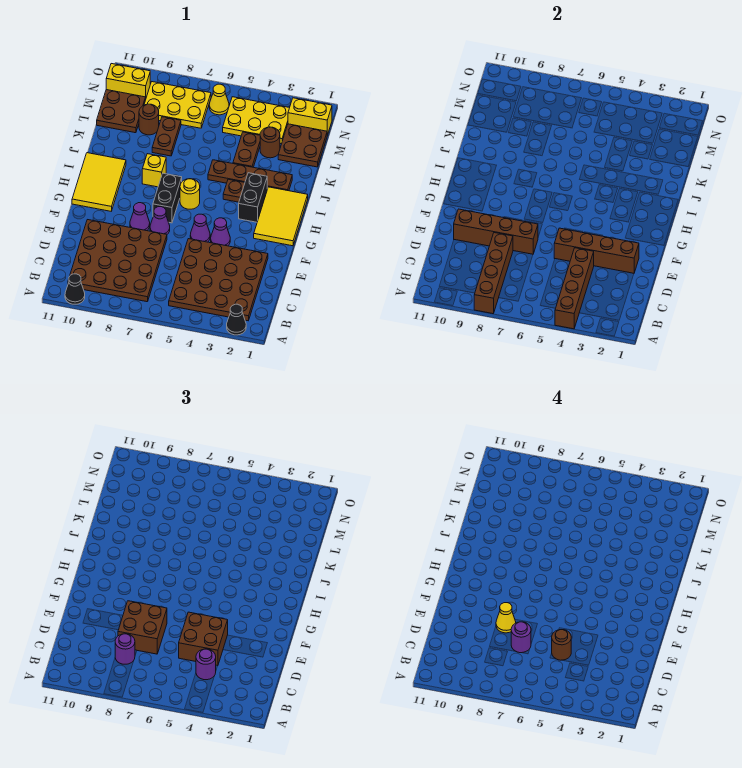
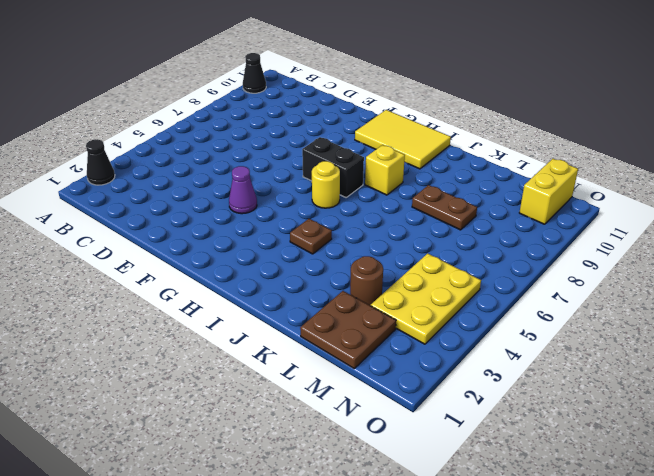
none -> brown 4x4 plate [169,239,268,321]
none -> brown 4x4 plate [68,220,167,302]
none -> purple 1x1 cone [190,214,210,242]
none -> purple 1x1 cone [150,207,170,234]

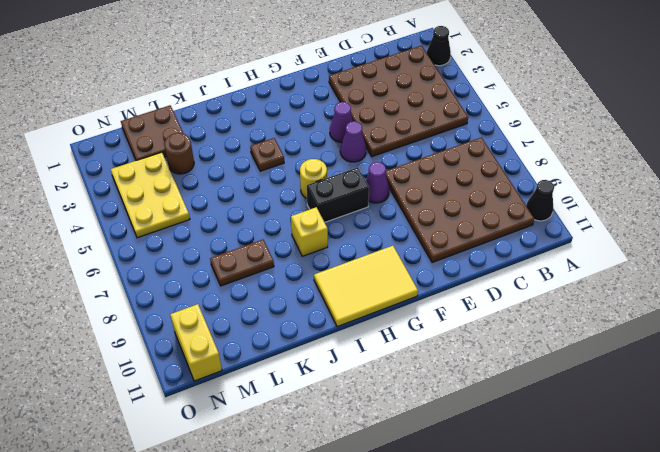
none -> purple 1x1 cone [130,203,150,231]
none -> yellow 2x3 tile [254,187,308,246]
none -> black 1x2 brick [239,173,267,222]
none -> brown 1x4 plate [208,160,292,191]

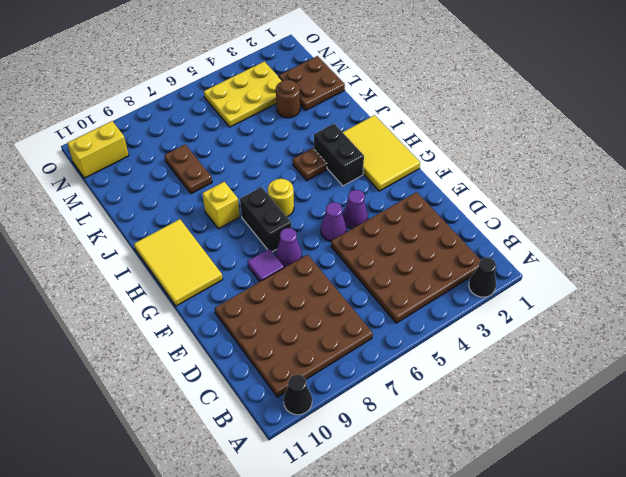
purple 1x1 tile [247,249,284,282] -> purple 1x1 cone [130,203,150,231]
none -> brown 1x4 plate [208,160,292,191]
none -> brown 1x2 plate [233,132,260,167]
none -> brown 1x1 round brick [139,104,159,135]
none -> brown 2x2 plate [97,90,146,133]

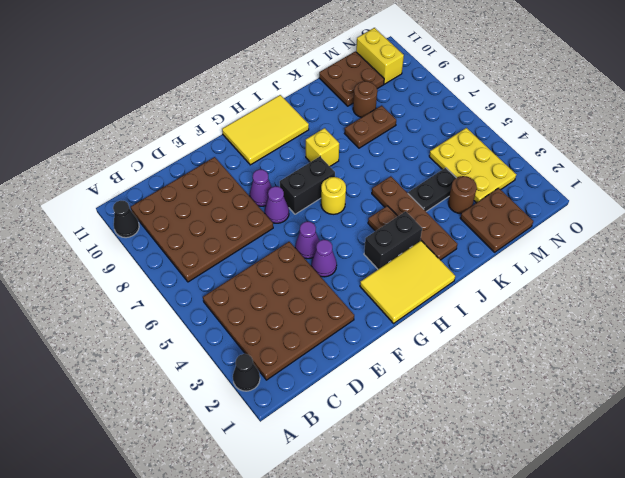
black 1x2 plate [408,168,456,211] -> brown 1x2 plate [233,132,260,167]
none -> yellow 2x3 plate [144,82,211,128]
none -> yellow 1x2 brick [288,98,332,135]
none -> yellow 1x1 cone [209,84,229,115]
none -> brown 1x4 brick [555,248,594,329]

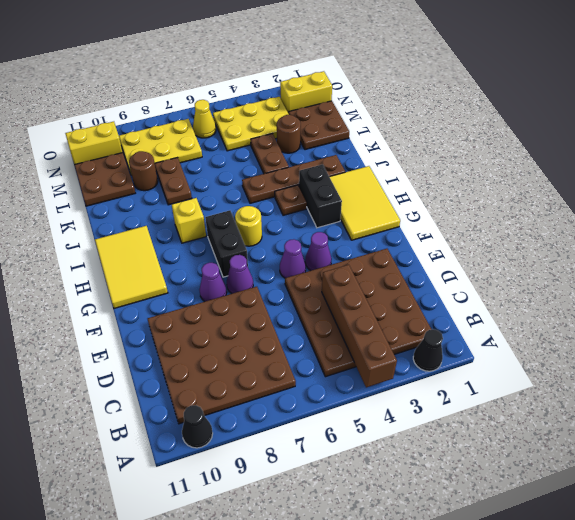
none -> brown 1x4 brick [474,233,513,314]
none -> brown 1x4 brick [554,228,639,273]
none -> brown 1x4 brick [454,209,538,254]
none -> purple 1x1 round brick [196,649,216,680]

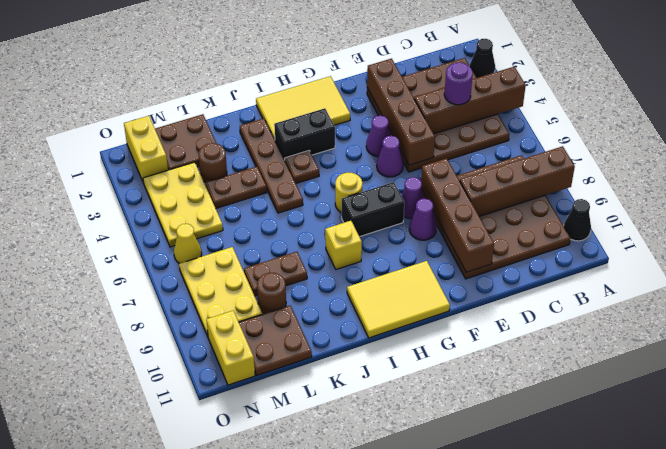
none -> purple 1x1 round brick [115,634,135,664]
none -> brown 2x2 brick [179,612,228,666]
none -> brown 2x2 brick [118,601,167,654]
none -> brown 1x1 round brick [552,630,571,660]

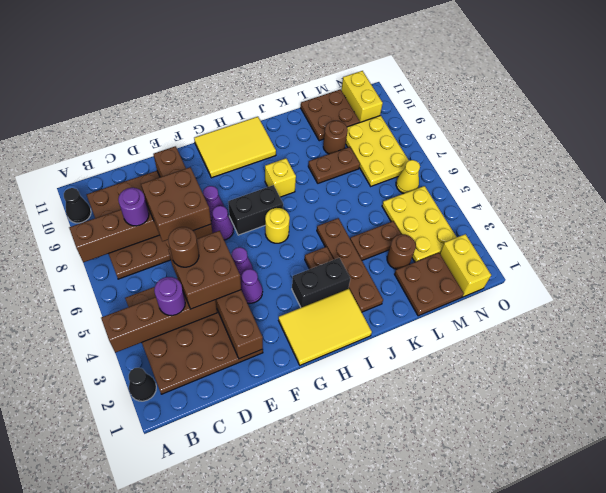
none -> purple 1x1 round brick [511,622,531,653]
none -> yellow 1x1 cone [496,603,516,633]

